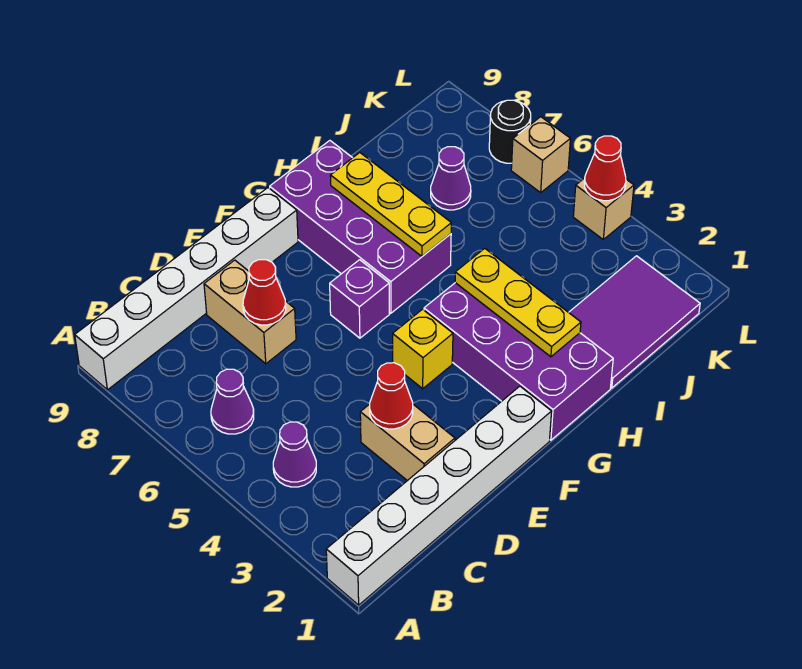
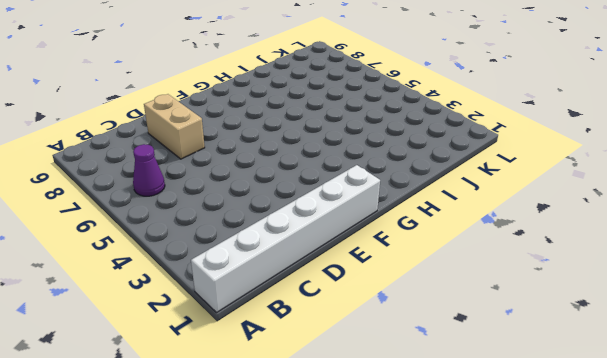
none -> white 1x6 brick [75,188,298,390]
none -> purple 1x1 cone [273,422,316,487]
none -> tan 1x2 brick [360,404,455,481]

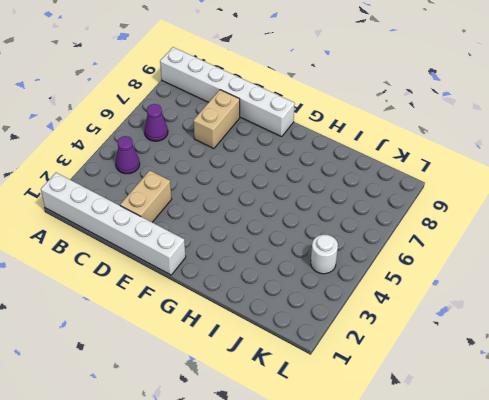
white 1x1 round brick [311,234,338,274] -> none
none -> yellow 1x1 brick [393,309,453,389]
none -> purple 1x1 brick [330,260,390,338]
none -> purple 2x4 brick [424,283,613,440]

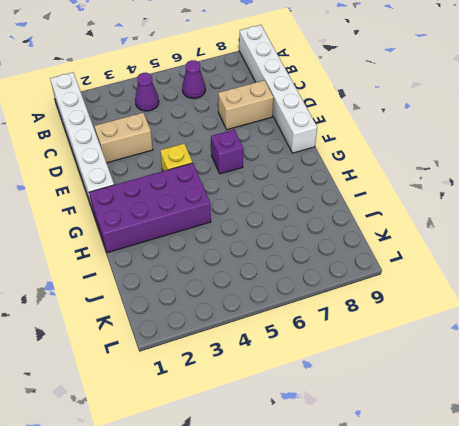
none -> purple 2x4 brick [270,141,451,313]
none -> purple 2x3 tile [569,256,700,388]
none -> purple 1x1 cone [431,147,471,210]

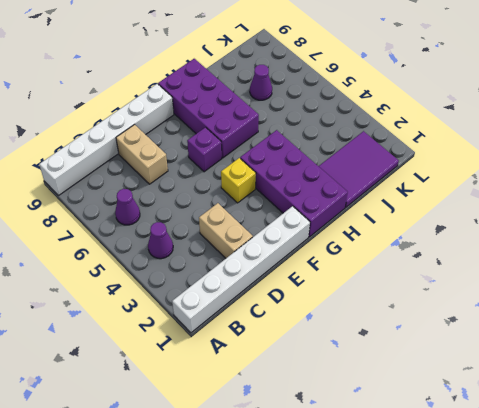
none -> tan 1x1 brick [573,178,634,239]
none -> tan 1x1 brick [511,117,570,193]
none -> black 1x1 round brick [489,100,531,163]

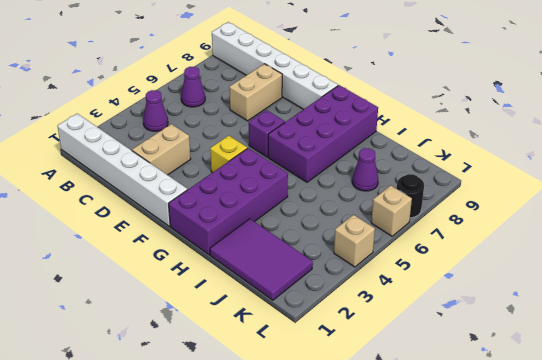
none -> red 1x1 cone [370,363,413,429]
none -> red 1x1 cone [243,260,286,325]
none -> yellow 1x3 plate [455,248,581,357]

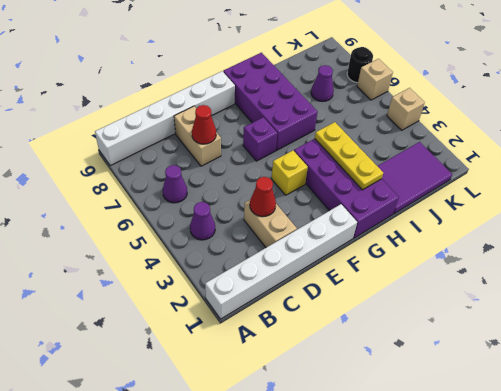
none -> yellow 1x3 plate [330,153,451,256]
none -> red 1x1 cone [584,136,626,201]

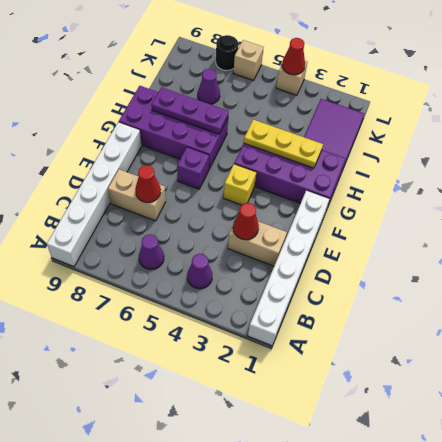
purple 1x3 plate [152,87,229,134] -> yellow 1x3 plate [330,153,451,256]

